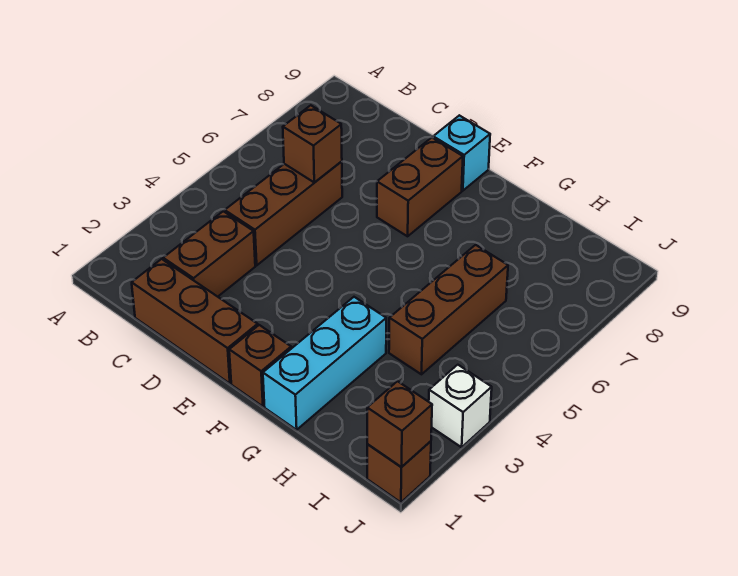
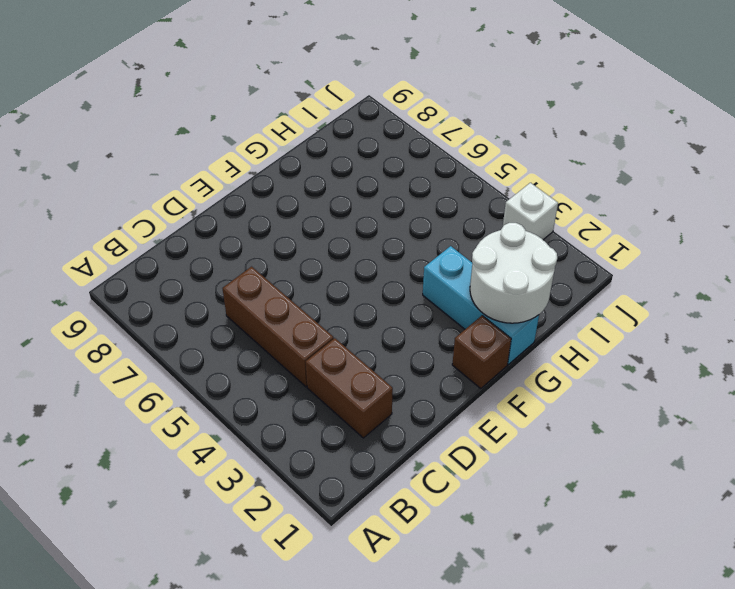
white 2x2 round brick [470,223,557,323] -> none
none -> brown 1x3 brick [132,259,258,383]
none -> brown 1x2 brick [377,138,463,236]
none -> cyan 1x1 brick [433,115,490,191]

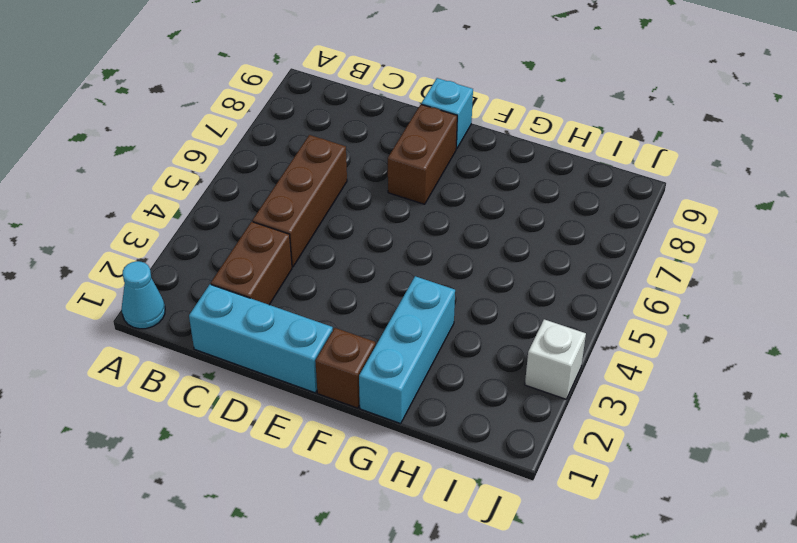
cyan 1x1 cone [122,261,165,329] -> none
cyan 1x3 brick [189,284,333,393] -> brown 1x3 brick [132,259,258,383]
none -> brown 1x3 brick [389,245,508,374]
none -> brown 1x1 brick [367,441,431,502]
none -> brown 1x1 brick [283,105,342,183]

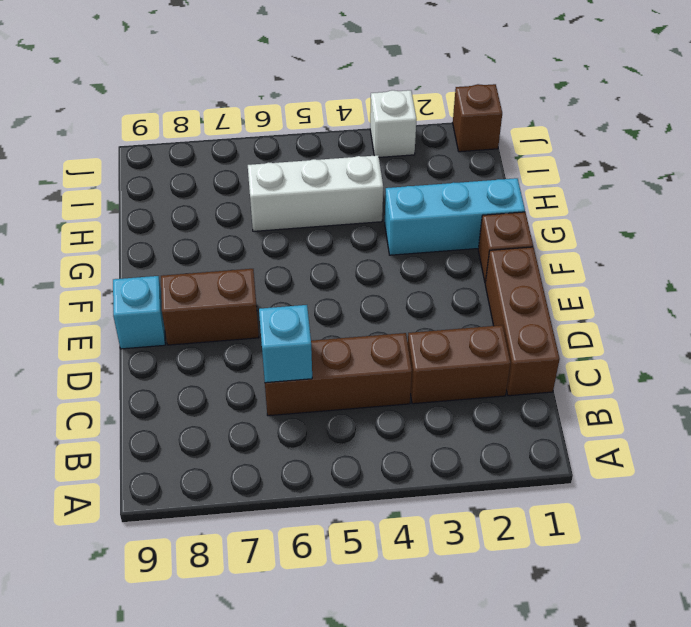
cyan 1x1 brick [259,305,312,383] -> brown 1x1 brick [283,105,342,183]
white 1x3 brick [248,155,383,231] -> brown 1x3 brick [389,245,508,374]
none -> brown 1x1 brick [367,381,432,467]

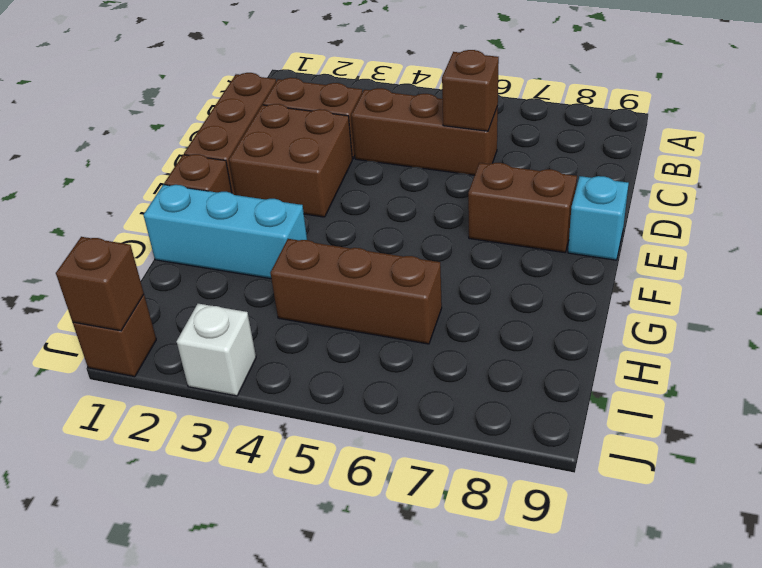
brown 2x2 brick [229,104,352,217] -> none

